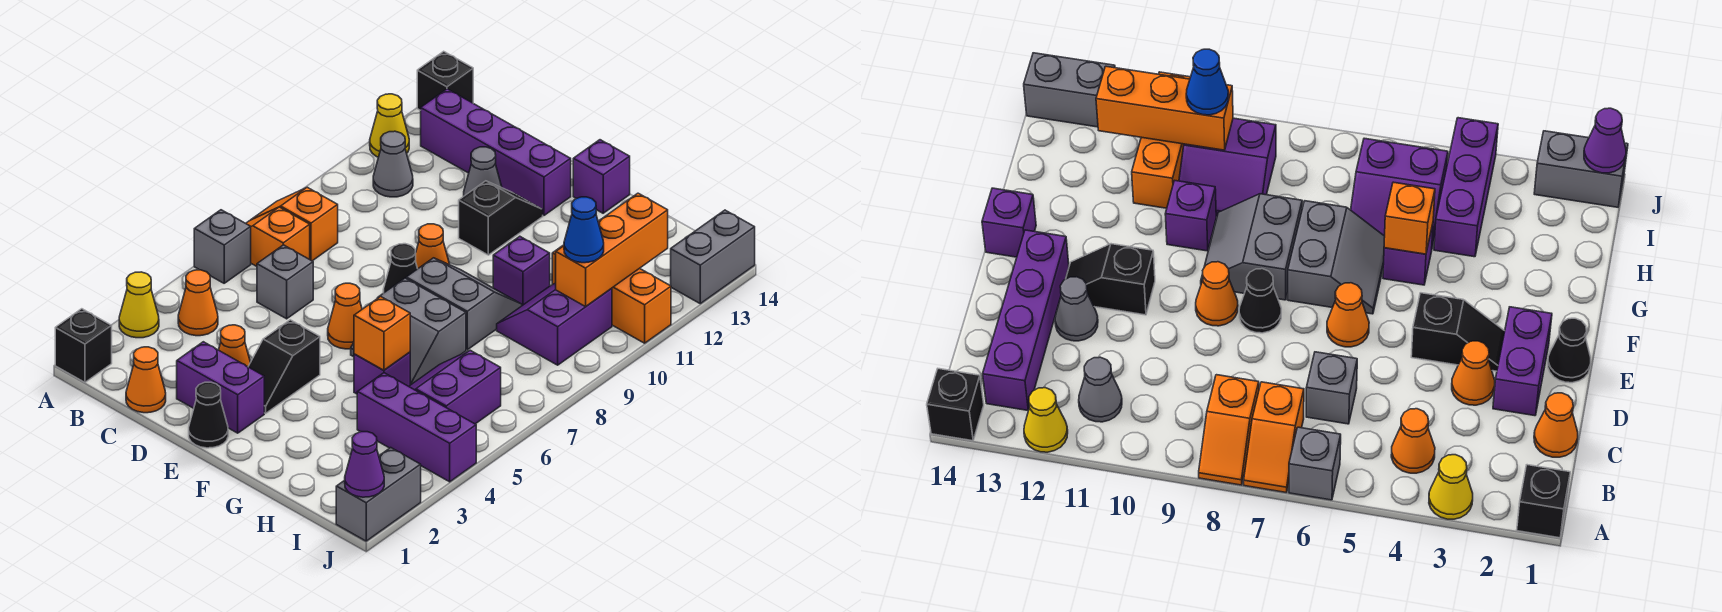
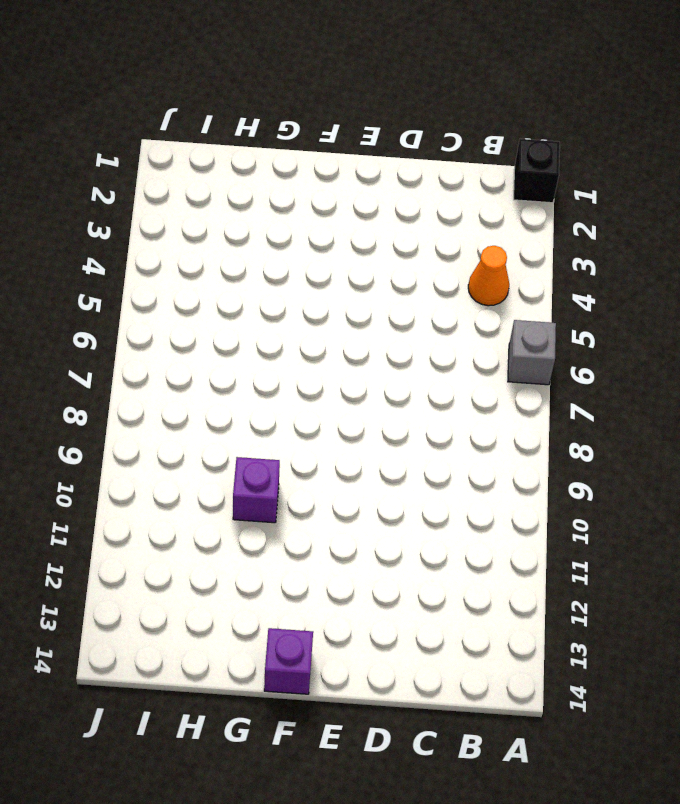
none -> yellow 1x1 cone [119,272,159,338]
none -> orange 1x2 slope [246,207,310,266]
none -> orange 1x2 slope [251,187,338,261]
none -> yellow 1x1 cone [370,94,409,157]

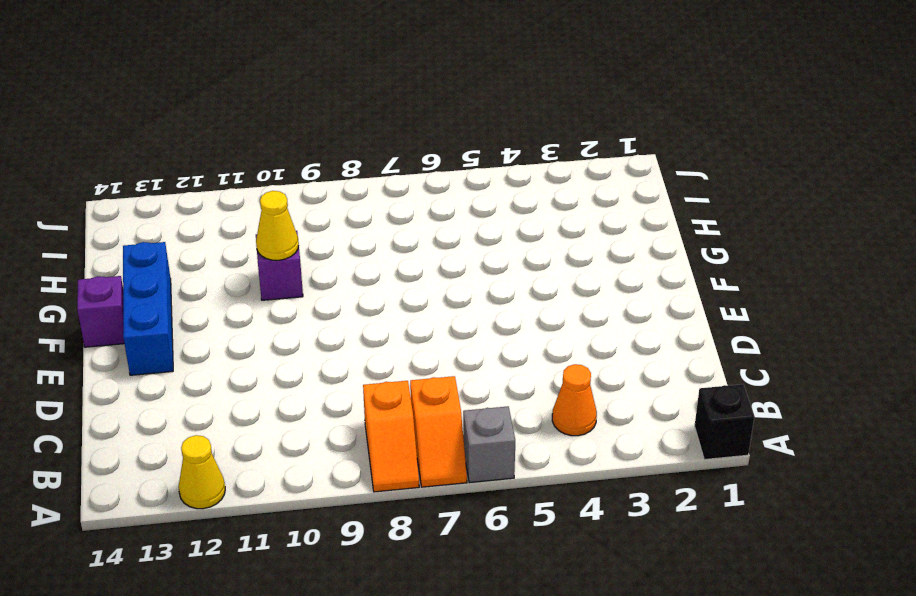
blue 1x3 brick [123,242,173,375] -> purple 1x4 brick [421,89,571,215]
yellow 1x1 cone [256,191,299,260] -> yellow 1x1 cone moved to [119,272,159,338]
none -> black 1x1 brick [417,51,473,110]
none -> grey 1x1 cone [373,131,413,197]
none -> orange 1x1 cone [126,347,166,413]
none -> grey 1x1 brick [257,245,313,319]

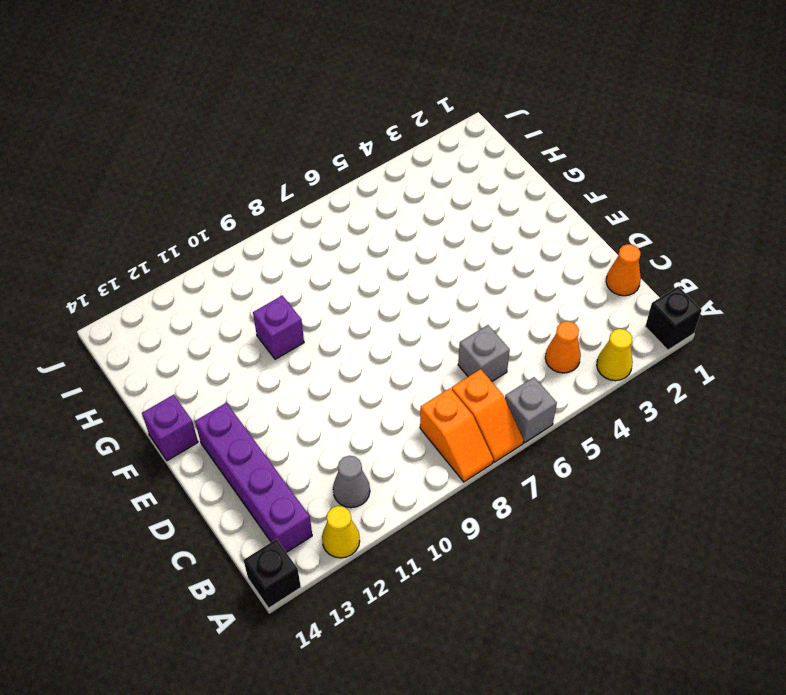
none -> purple 1x2 brick [177,342,264,433]
none -> orange 1x1 cone [219,325,250,367]
none -> grey 1x1 cone [464,147,502,196]
none -> black 1x1 cone [189,382,228,448]

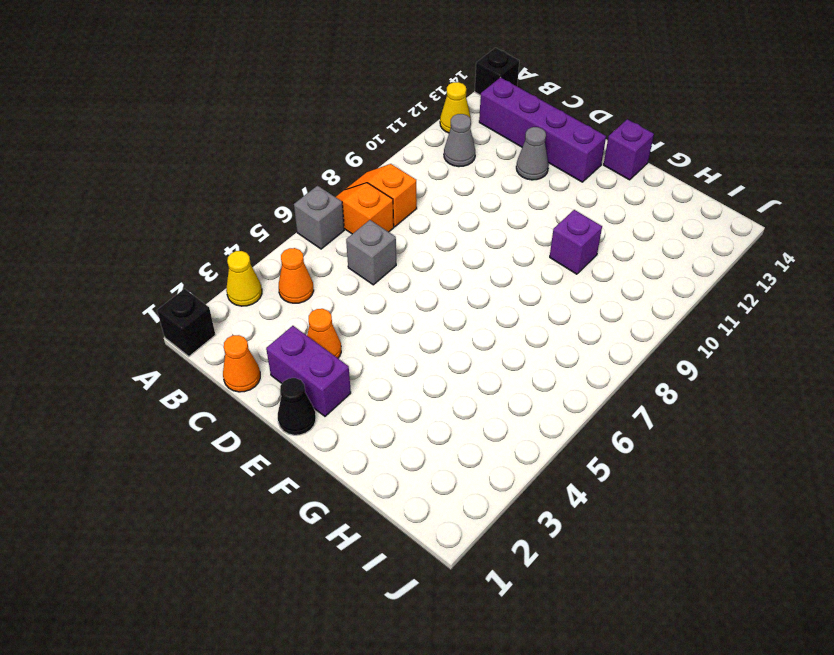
none -> black 1x2 slope [248,320,320,413]
none -> orange 1x1 cone [328,283,362,349]
none -> black 1x1 cone [383,244,417,293]
none -> orange 1x1 cone [415,224,450,269]

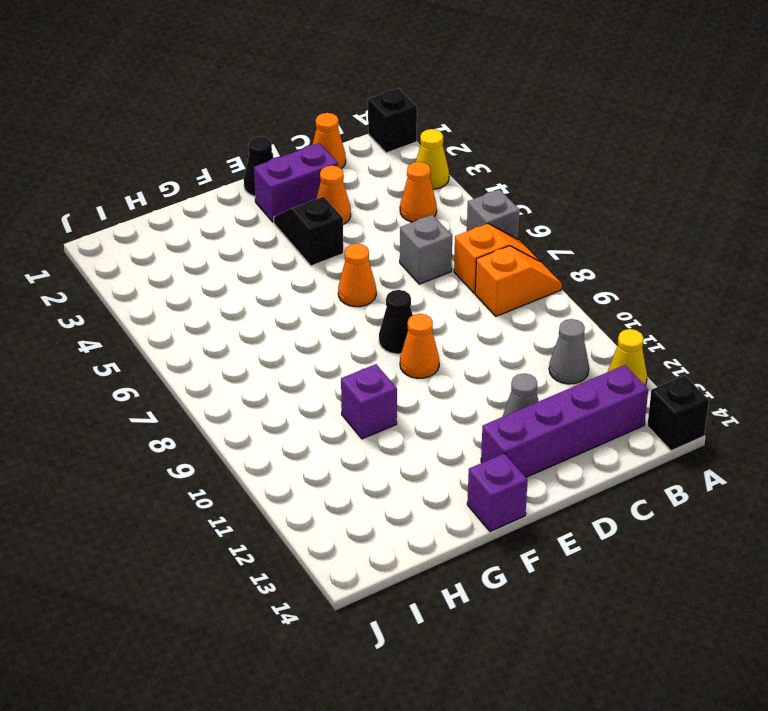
none -> black 1x2 slope [459,181,543,255]
none -> grey 2x2 slope [351,278,466,385]
none -> grey 2x2 slope [406,258,522,350]
none -> purple 1x1 brick [354,352,410,394]

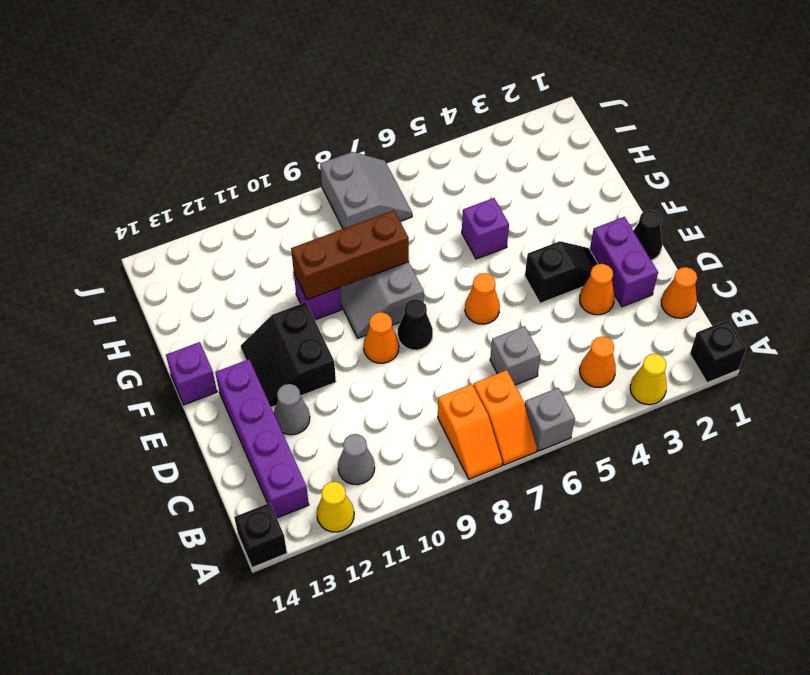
black 2x2 slope [241,302,336,407] -> black 1x2 slope [459,181,543,255]
brown 1x3 brick [291,210,409,300] -> none
grey 2x2 slope [320,152,412,229] -> grey 2x2 slope moved to [351,278,466,385]
none -> purple 1x3 brick [357,373,476,482]
none -> purple 2x2 slope [409,350,501,424]
none -> purple 2x2 slope [497,283,612,365]
none -> orange 1x3 brick [552,245,671,343]

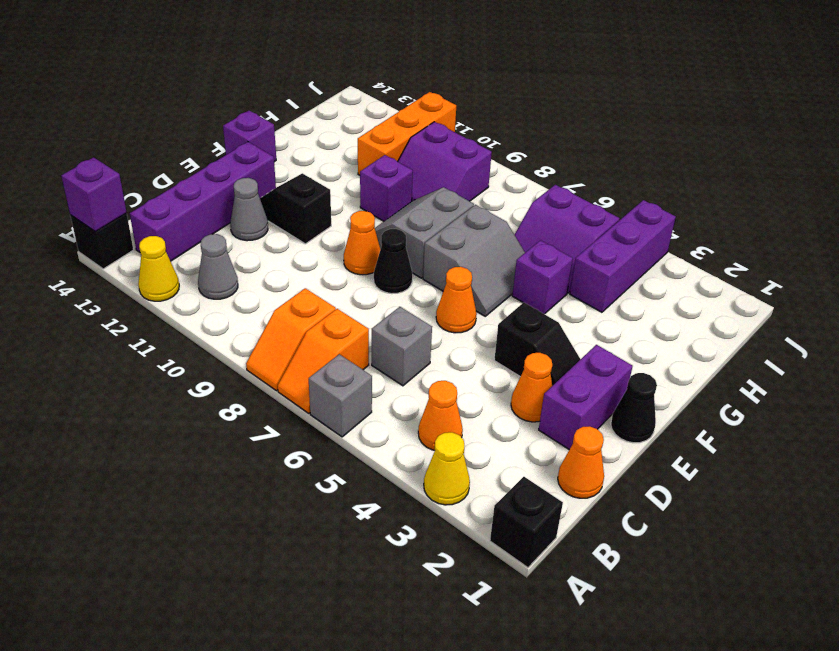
purple 1x1 brick [61,157,127,231] -> none
none -> grey 1x2 brick [336,448,421,541]
none -> grey 1x2 brick [671,210,755,304]
none -> orange 1x1 brick [354,296,410,370]
none -> orange 1x3 brick [556,193,668,307]

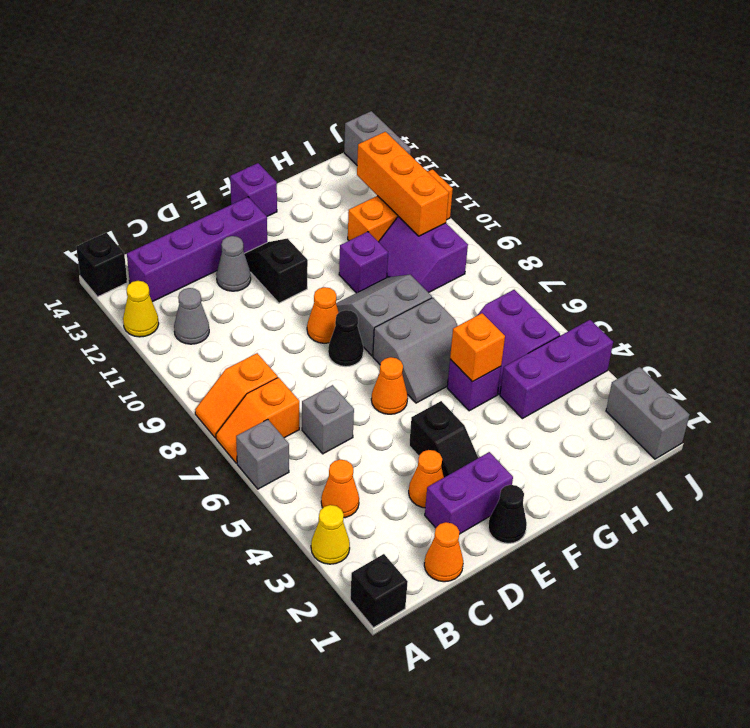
none -> purple 1x1 cone [345,432,384,497]
none -> blue 1x1 cone [564,197,604,263]

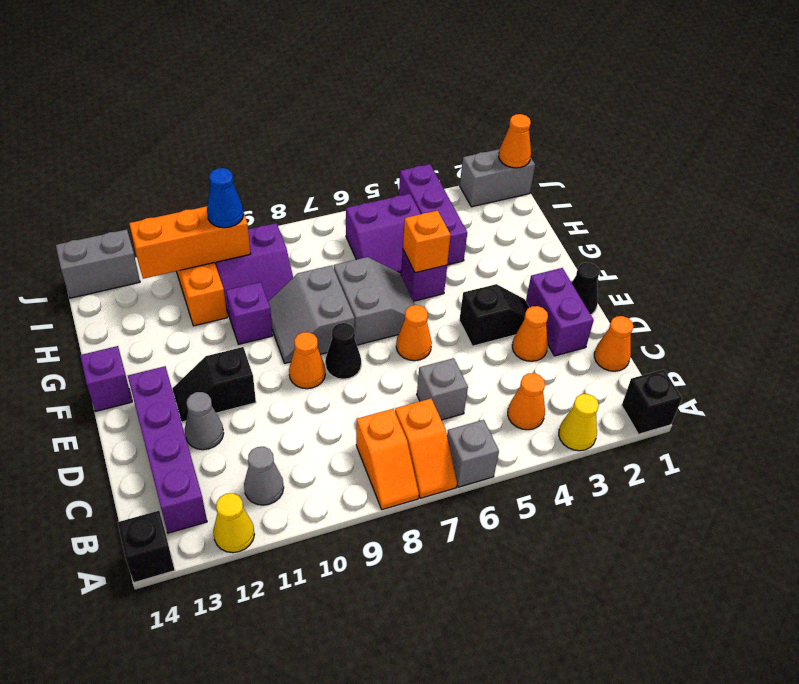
orange 1x1 cone [499,114,531,168] -> purple 1x1 cone [345,432,384,497]

